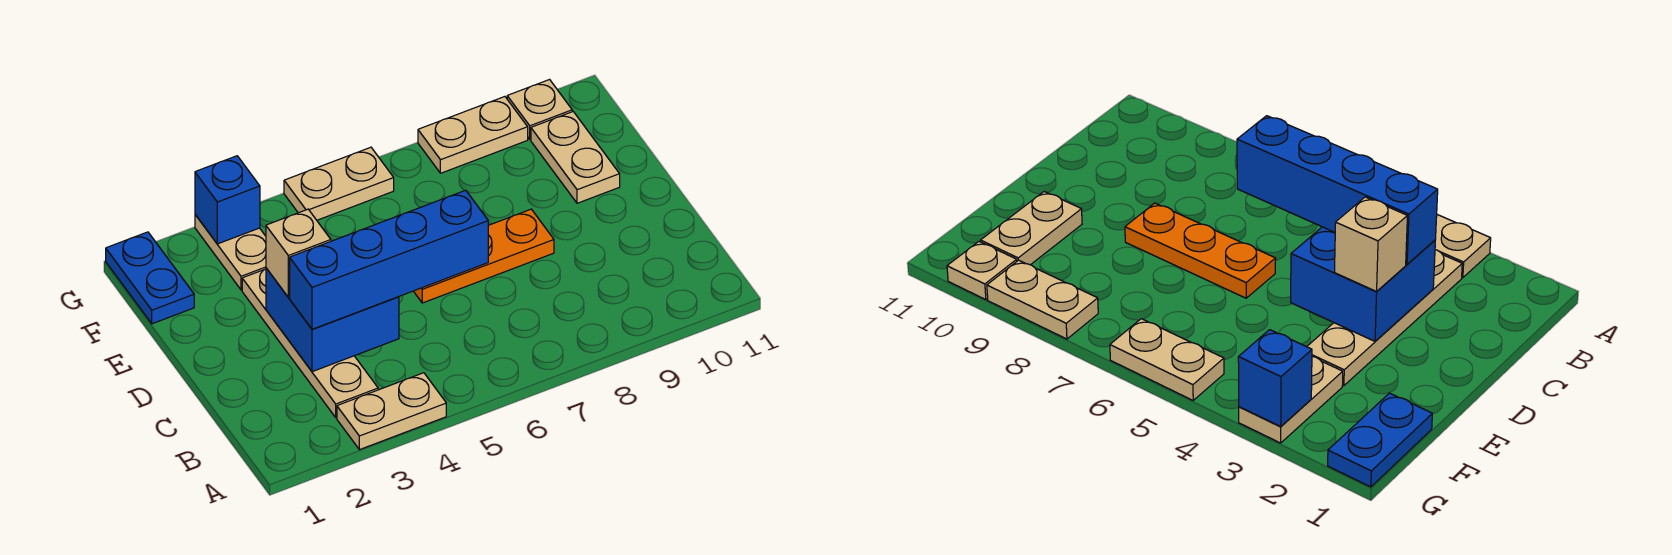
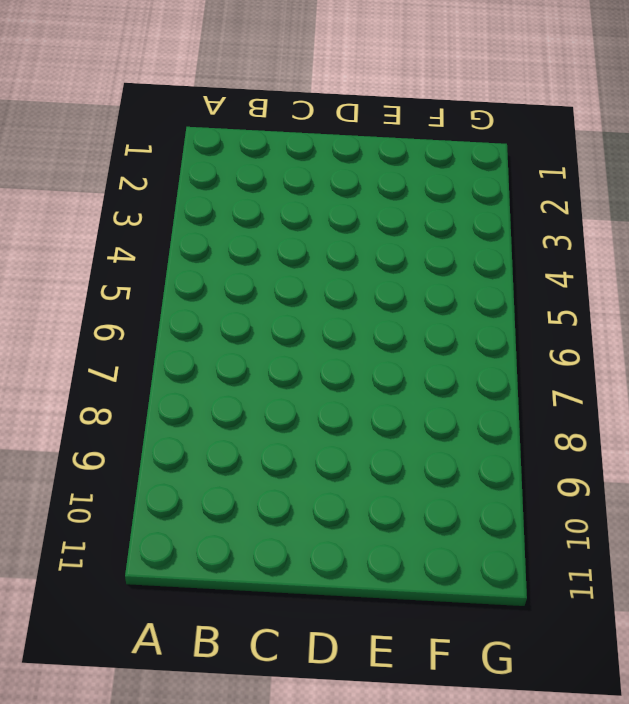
none -> tan 1x2 plate [337,373,446,450]
none -> tan 1x4 plate [242,269,378,418]
none -> orange 1x3 plate [414,209,554,303]

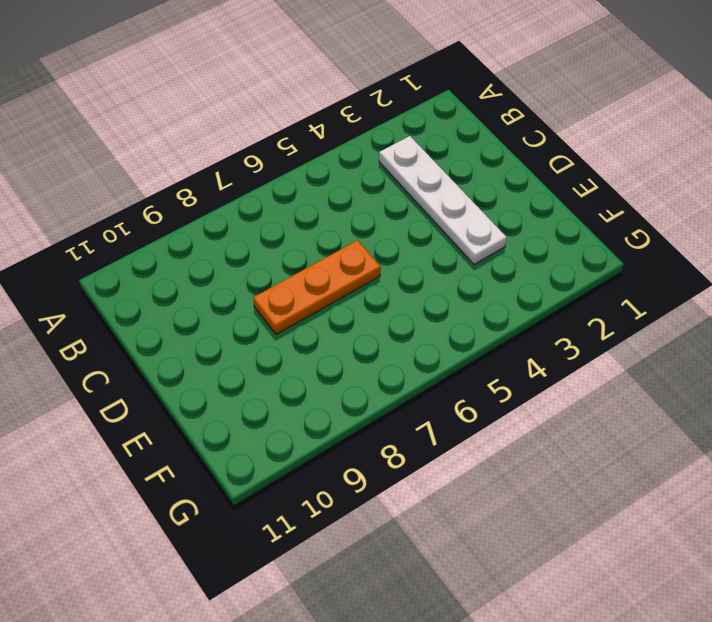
white 1x4 plate [379,136,507,264] -> tan 1x4 plate [242,269,378,418]
none -> tan 1x2 plate [337,373,446,450]
none -> tan 1x2 plate [531,112,620,203]
none -> blue 1x2 plate [106,232,194,324]

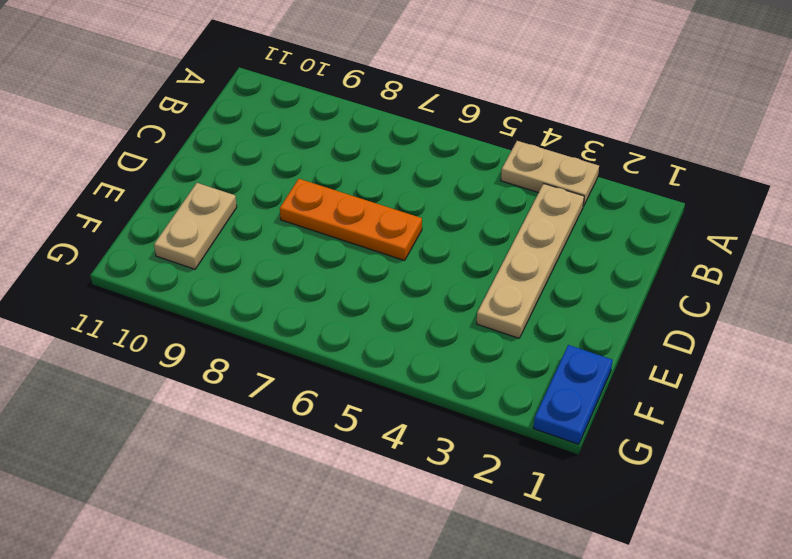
none -> tan 1x2 plate [195,215,266,290]
none -> tan 1x2 plate [284,147,394,220]
none -> tan 1x2 plate [418,97,528,173]

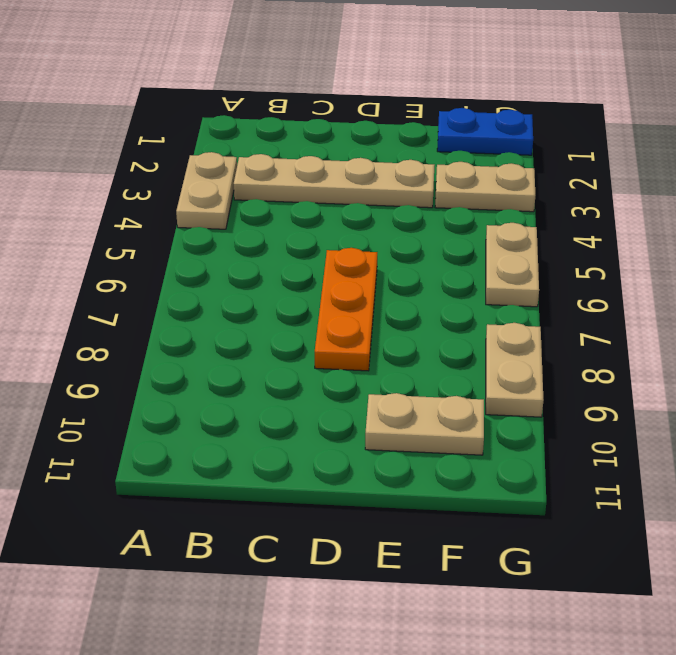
none -> tan 1x1 plate [507,80,572,139]
none -> blue 2x2 brick [266,268,399,372]
none -> blue 1x1 brick [195,156,260,244]

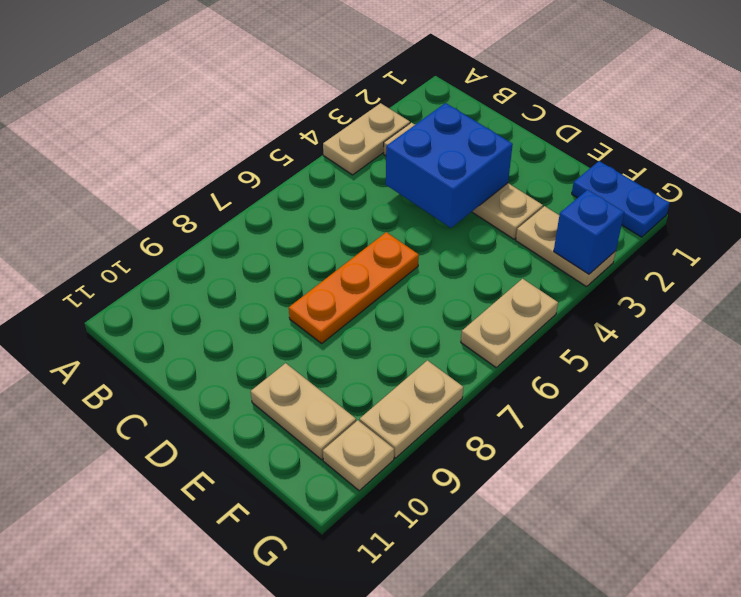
none -> blue 1x4 brick [290,190,488,329]
none -> tan 1x1 brick [266,209,331,297]

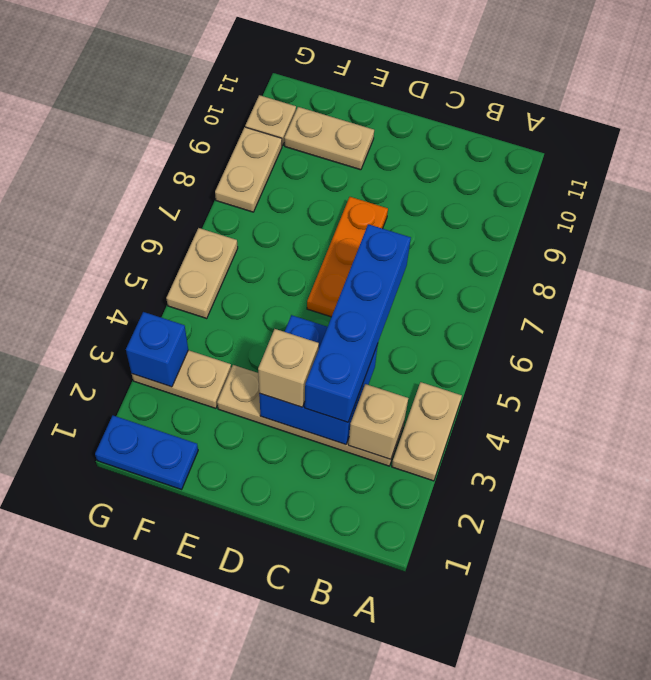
tan 1x1 brick [348,384,408,459] -> none

